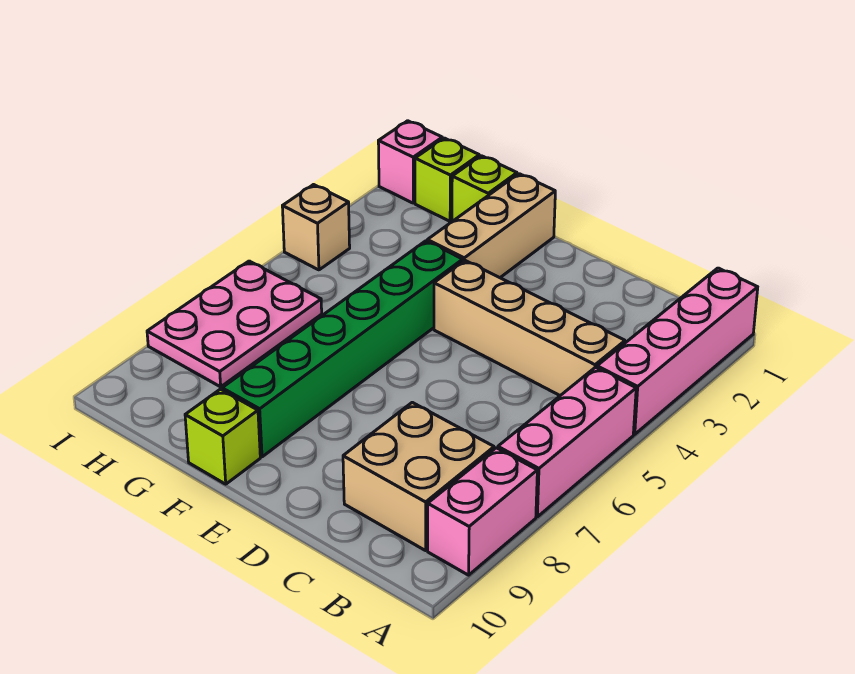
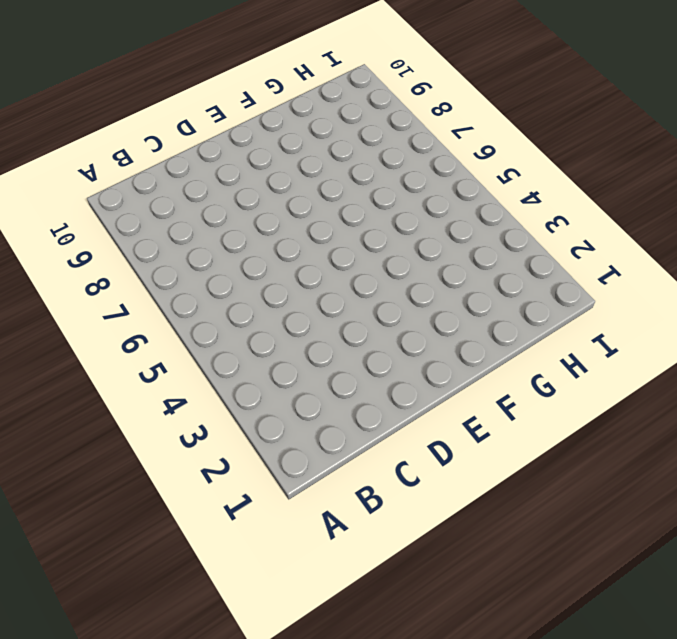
none -> pink 1x4 brick [597,268,758,434]
none -> pink 1x3 brick [498,367,636,517]
none -> pink 1x2 brick [428,448,537,575]

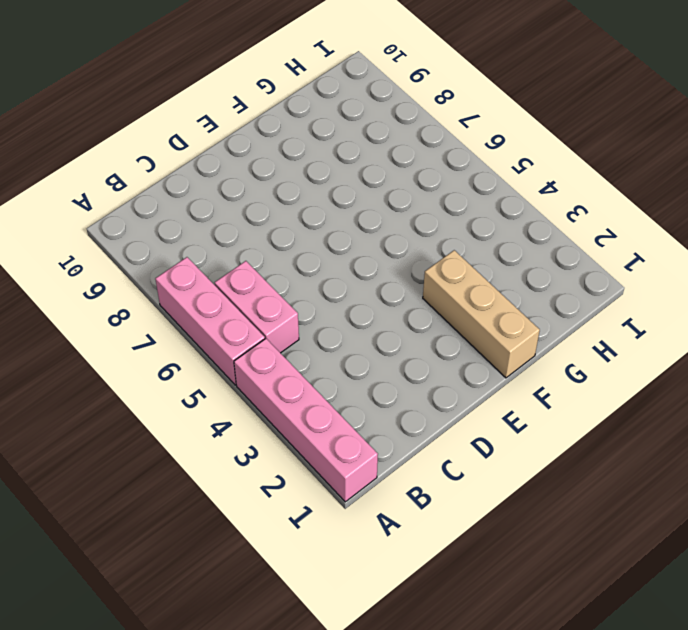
pink 1x2 brick [215,261,299,353] -> pink 1x2 brick moved to [428,448,537,575]
none -> tan 1x4 brick [434,260,625,396]
none -> tan 2x2 brick [343,402,494,551]
none -> green 1x6 brick [222,241,463,457]

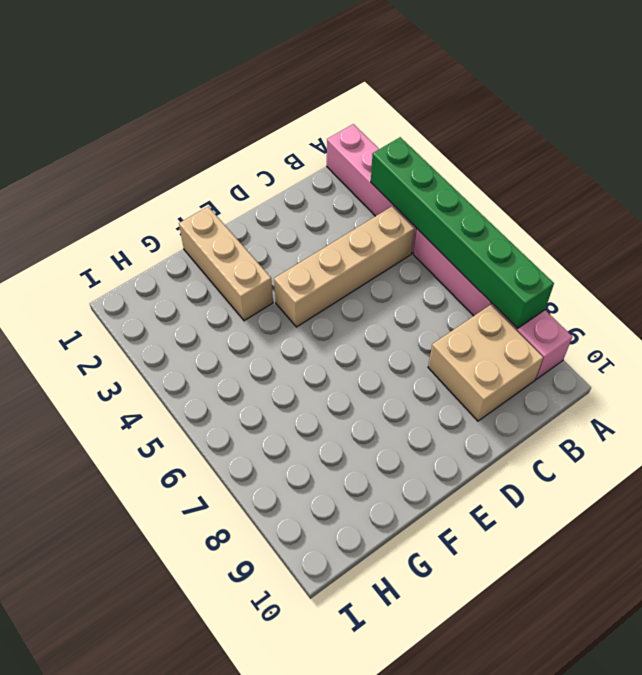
green 1x6 brick [371,137,554,329] -> green 1x6 brick moved to [222,241,463,457]
none -> lime 1x1 brick [185,389,260,484]
none -> lime 1x1 brick [452,156,517,221]
none -> lime 1x1 brick [415,138,479,221]

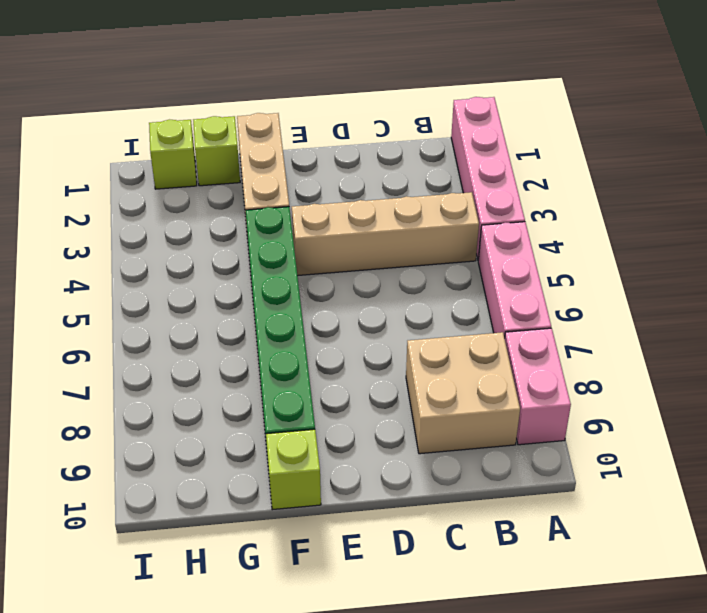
none -> pink 2x3 plate [147,261,322,387]
none -> pink 1x1 brick [378,121,442,203]
none -> tan 1x1 brick [282,185,350,270]

